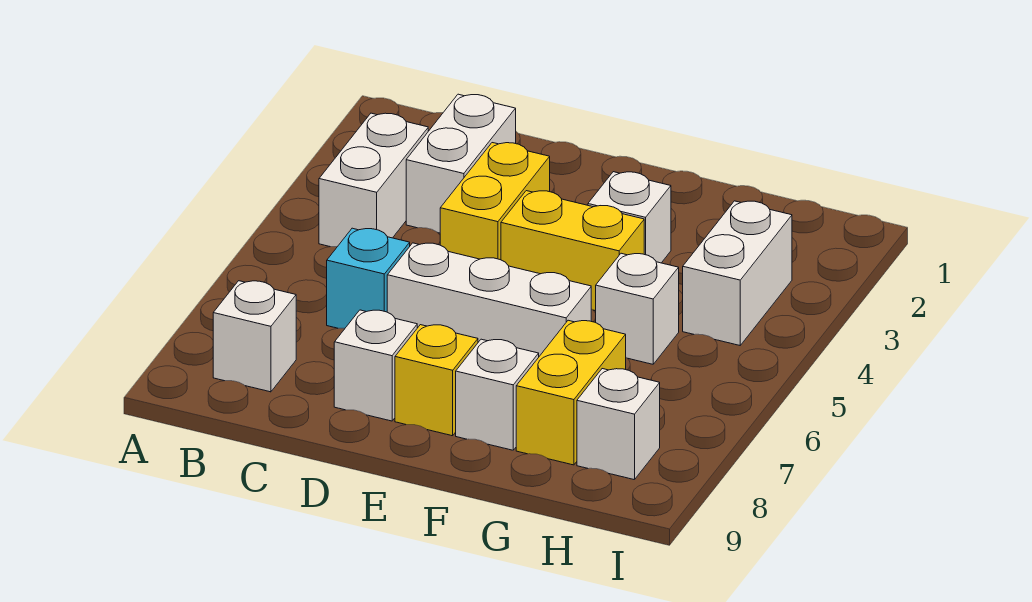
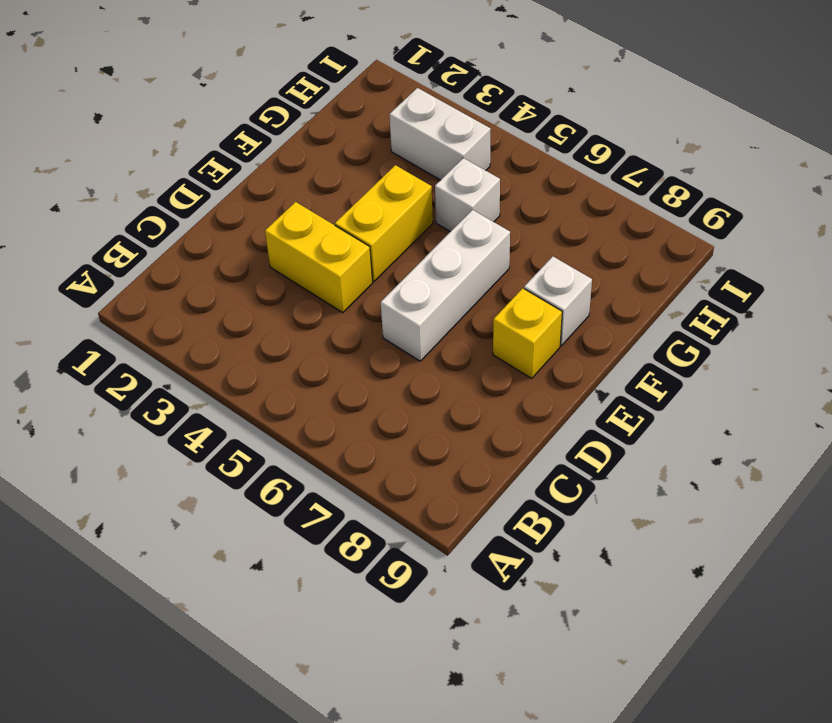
none -> white 1x2 brick [319,113,428,247]
none -> white 1x1 brick [213,281,296,392]
none -> white 1x2 brick [406,94,516,233]

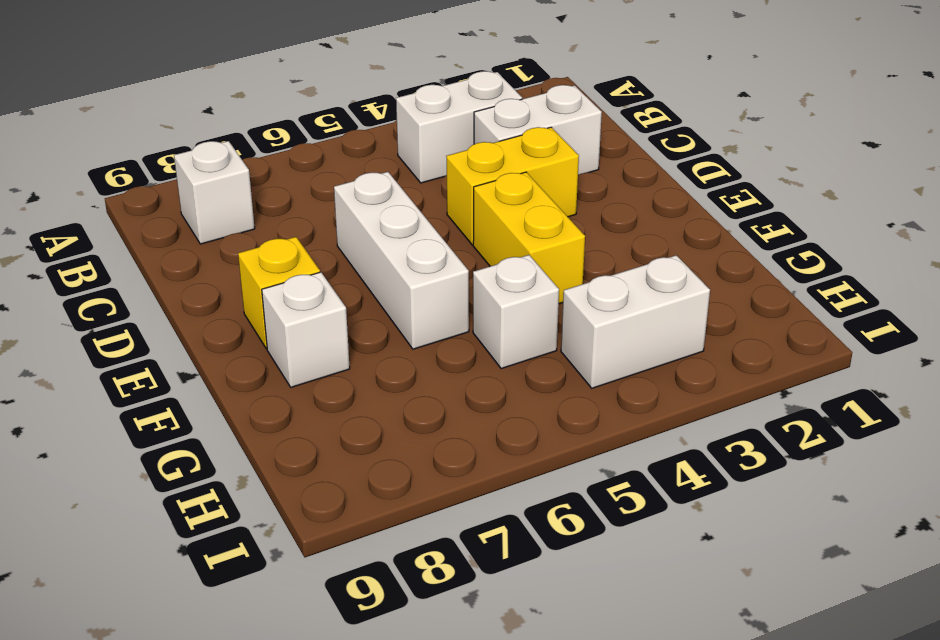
none -> cyan 1x1 brick [327,228,410,328]
none -> white 1x1 brick [334,310,417,421]
none -> white 1x1 brick [588,172,671,263]

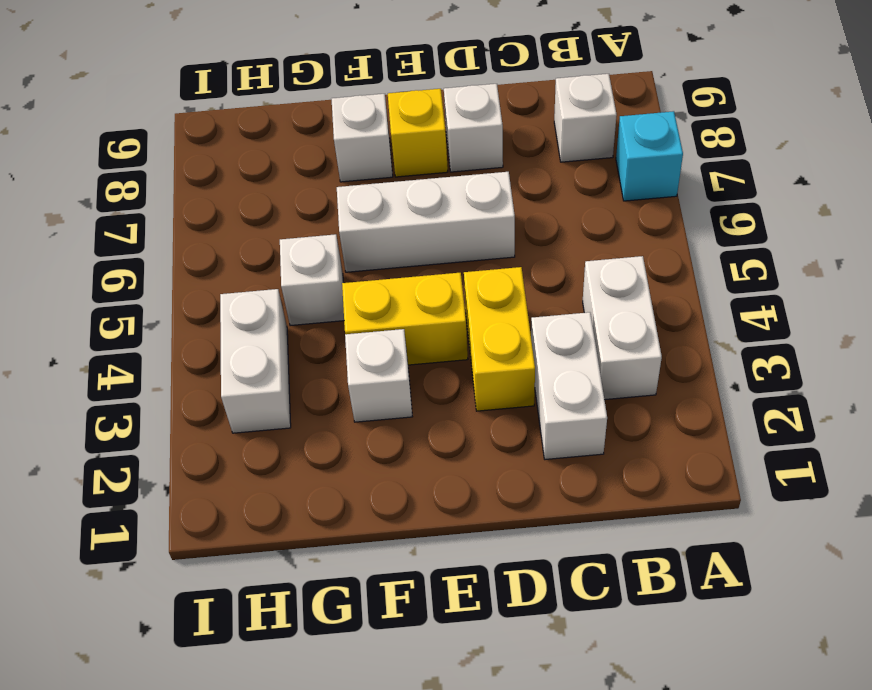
cyan 1x1 brick [616,111,683,201] -> cyan 1x1 brick moved to [327,228,410,328]
none -> yellow 1x2 brick [516,320,626,465]
none -> white 1x1 brick [577,369,660,480]

